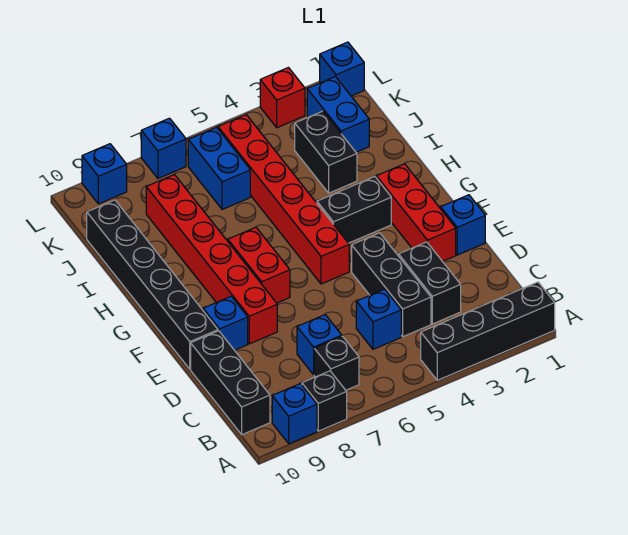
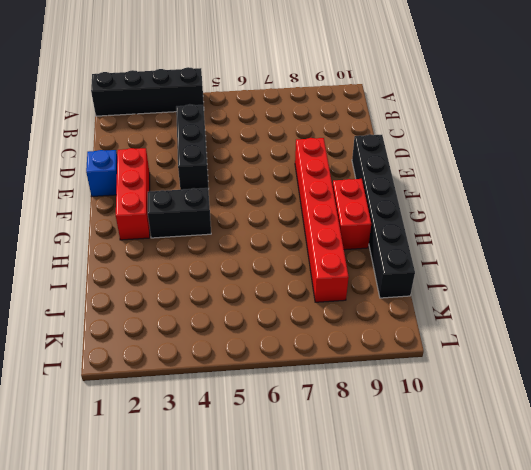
red 1x2 brick [333,179,371,250] -> red 1x2 brick moved to [228,227,290,303]
none -> black 1x1 brick [302,371,347,431]
none -> blue 1x1 brick [272,384,317,444]
none -> black 1x1 brick [314,336,359,390]

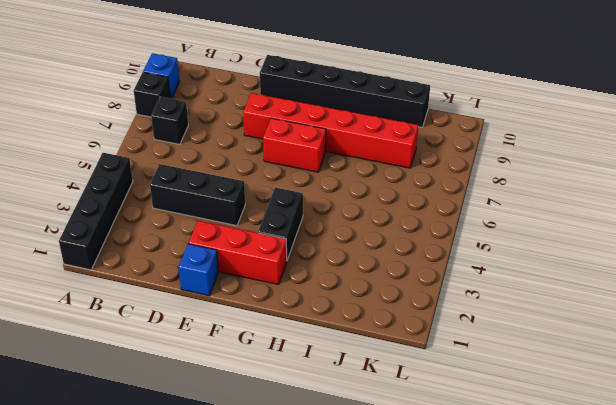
none -> black 1x3 brick [191,331,270,435]
none -> black 1x2 brick [399,242,461,324]
none -> blue 1x1 brick [356,289,401,349]

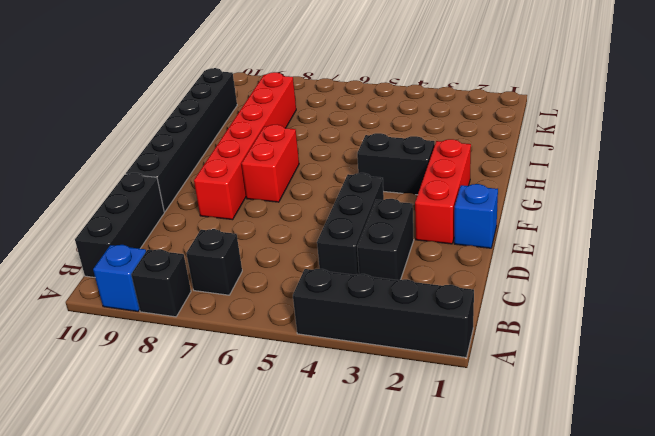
none -> blue 1x1 brick [356,289,401,349]
none -> blue 1x1 brick [297,315,342,375]
none -> blue 1x1 brick [203,297,248,350]

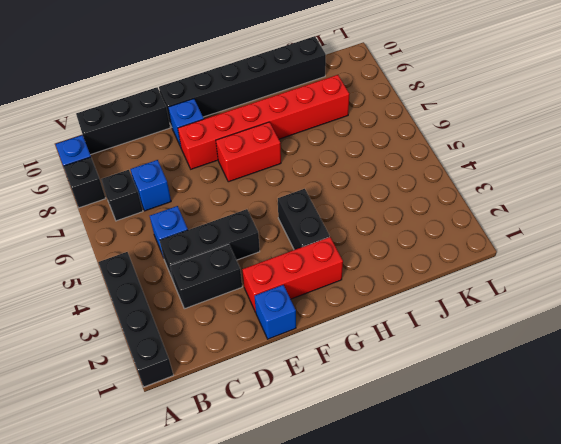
none -> red 1x6 brick [218,115,349,284]
none -> black 1x2 brick [295,111,357,193]
none -> blue 1x2 brick [307,77,369,152]

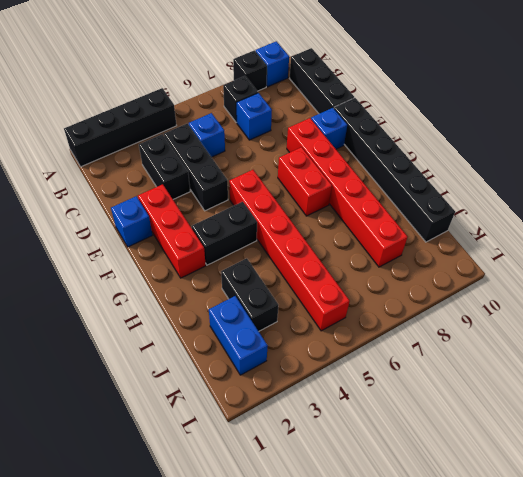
none -> blue 1x2 brick [188,127,250,210]
none -> blue 1x1 brick [320,42,364,96]
none -> red 1x1 brick [260,68,305,128]

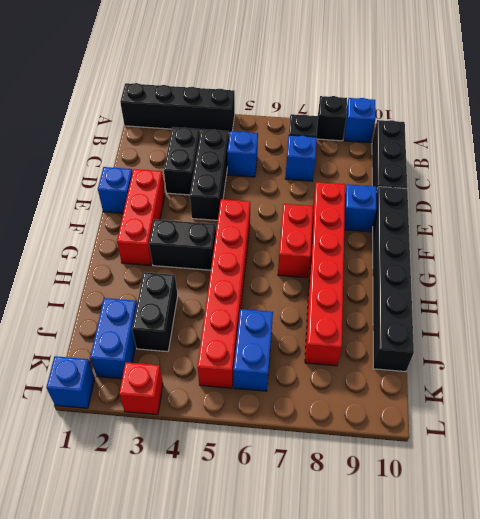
none -> blue 1x1 brick [141,118,186,178]
none -> blue 1x1 brick [82,144,127,204]

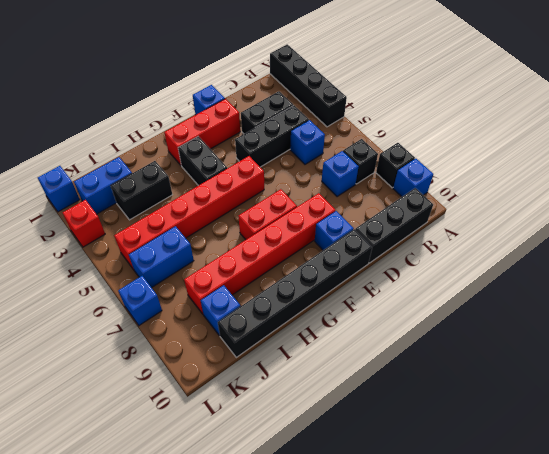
blue 1x1 brick [201,285,240,335] -> blue 1x1 brick moved to [82,144,127,204]

